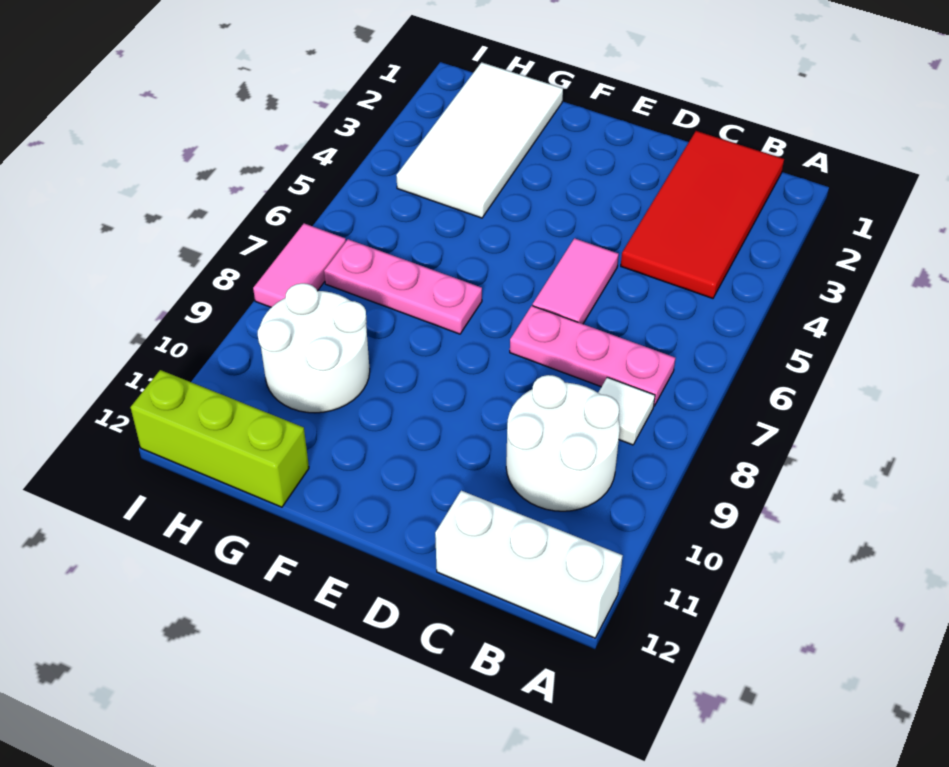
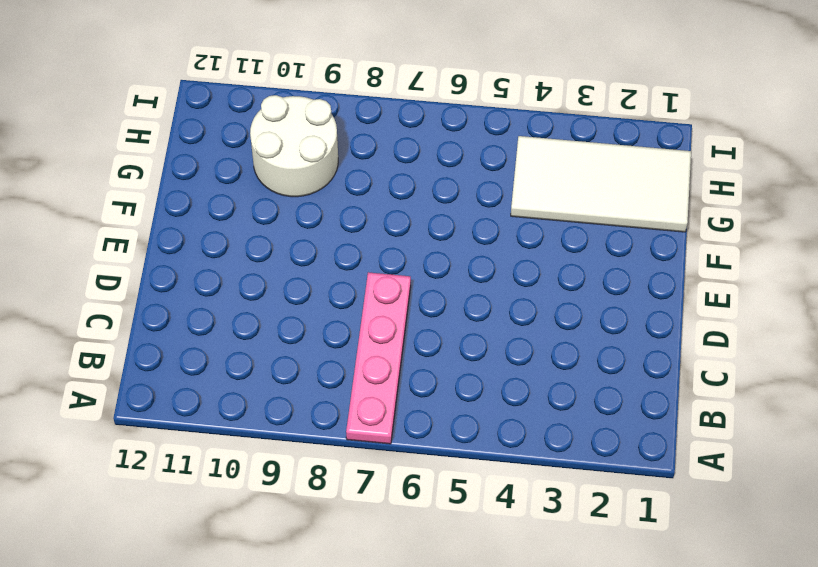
pink 1x4 plate [346,272,411,444] -> pink 1x3 plate [510,306,675,406]
none -> white 1x3 brick [435,491,623,638]
none -> red 2x4 tile [621,131,784,298]

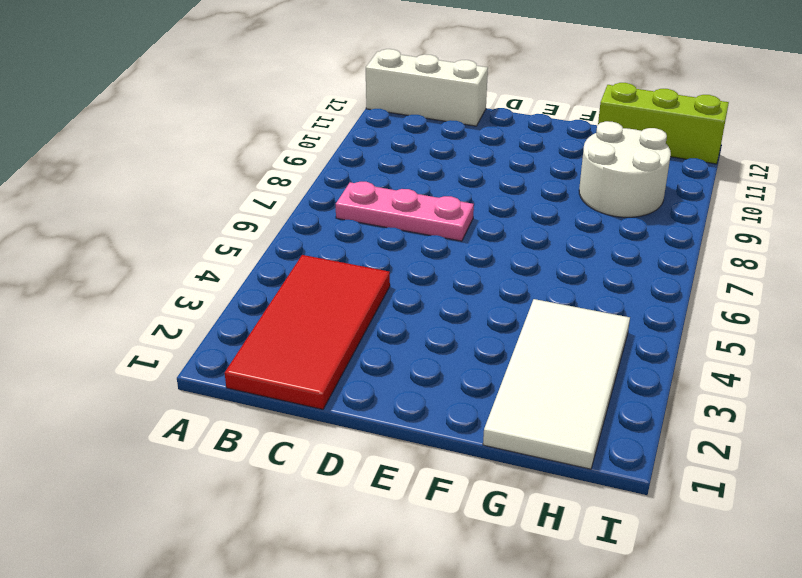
none -> white 1x1 tile [598,377,655,445]
none -> white 2x2 round brick [506,375,620,511]

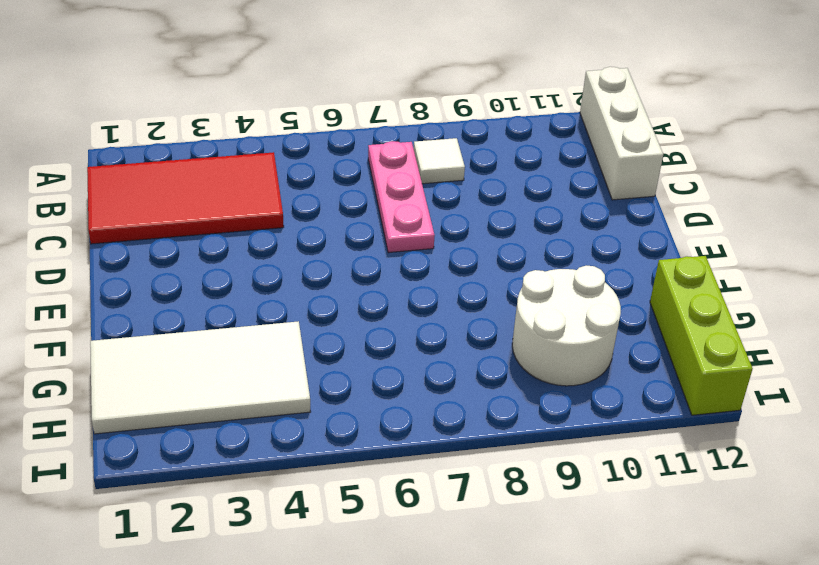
none -> white 2x2 round brick [506,375,620,511]
none -> pink 1x2 tile [533,238,619,324]

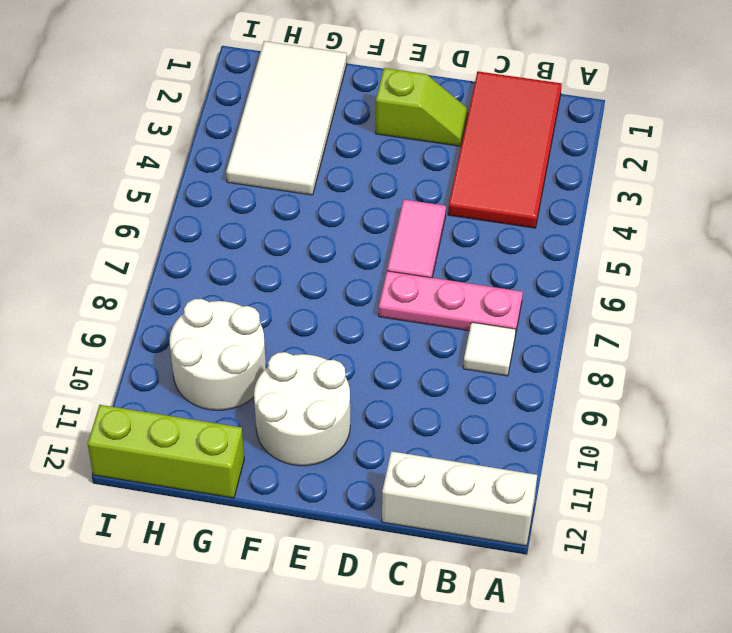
lime 1x2 slope [376,68,468,146] -> none
white 2x2 round brick [254,352,350,466] -> white 2x2 round brick moved to [506,375,620,511]
none -> pink 1x3 plate [324,239,482,334]
none -> pink 1x2 tile [253,223,346,307]

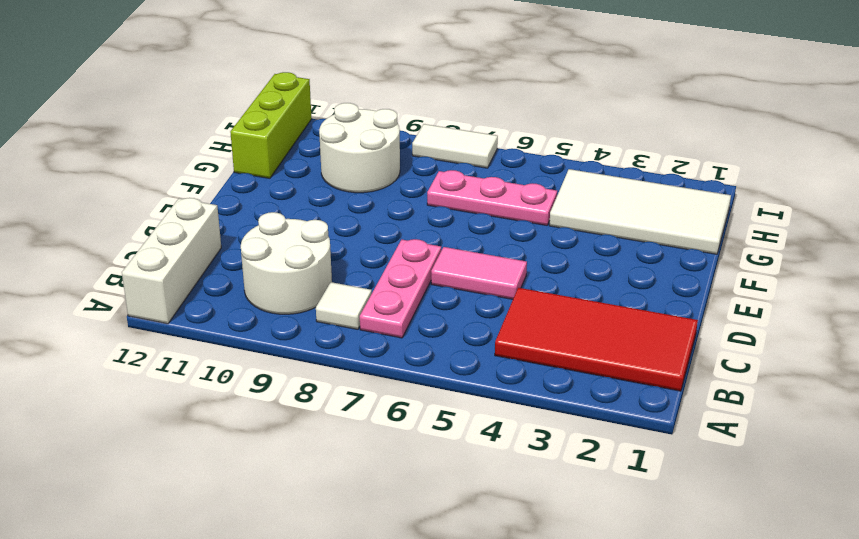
pink 1x3 plate [427,170,557,225] -> pink 1x3 plate turned to [324,239,482,334]
white 1x2 tile [412,124,498,168] -> pink 1x2 tile [253,223,346,307]

